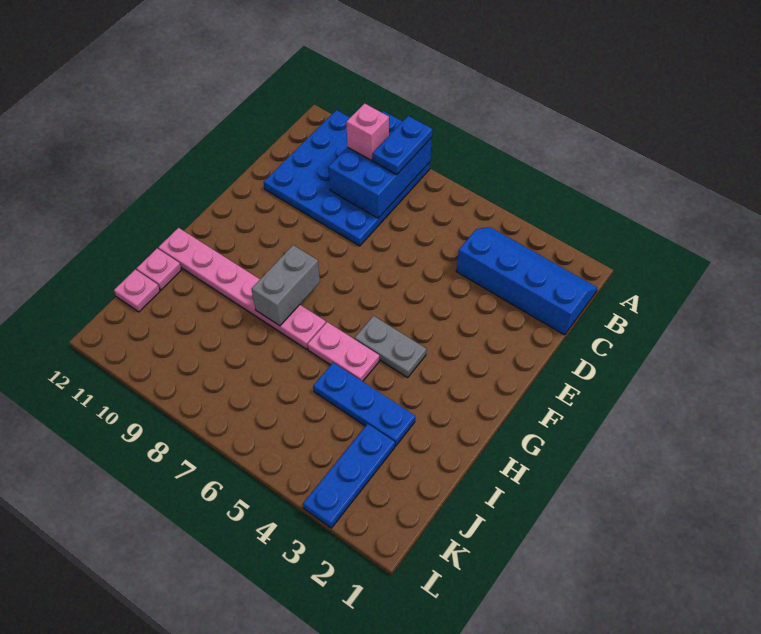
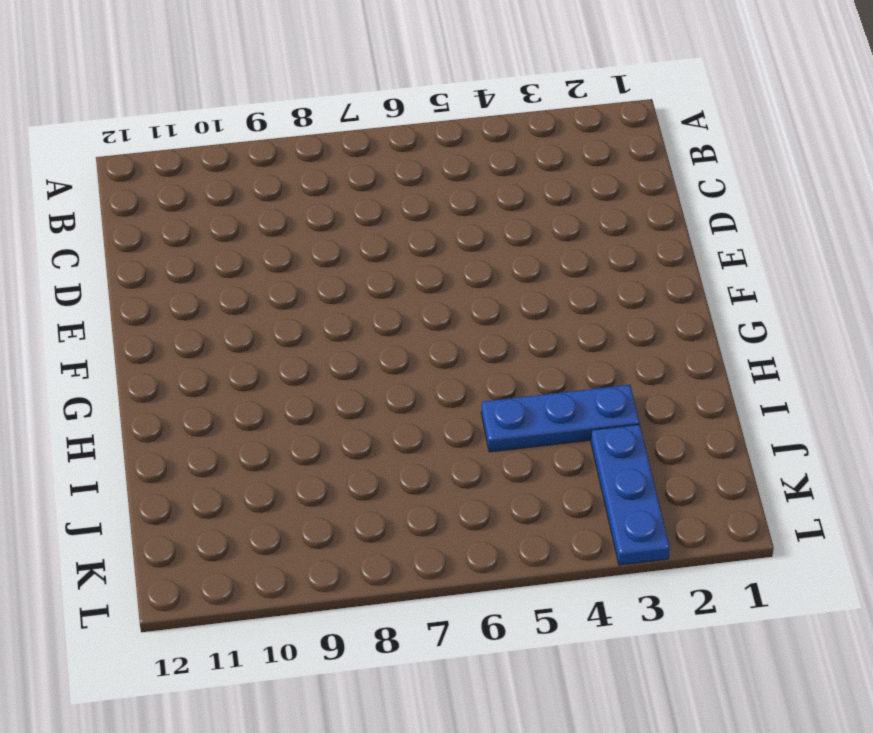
none -> blue 4x4 plate [264,110,430,246]
none -> blue 2x4 slope [456,227,598,335]
none -> grey 1x2 plate [355,316,426,377]

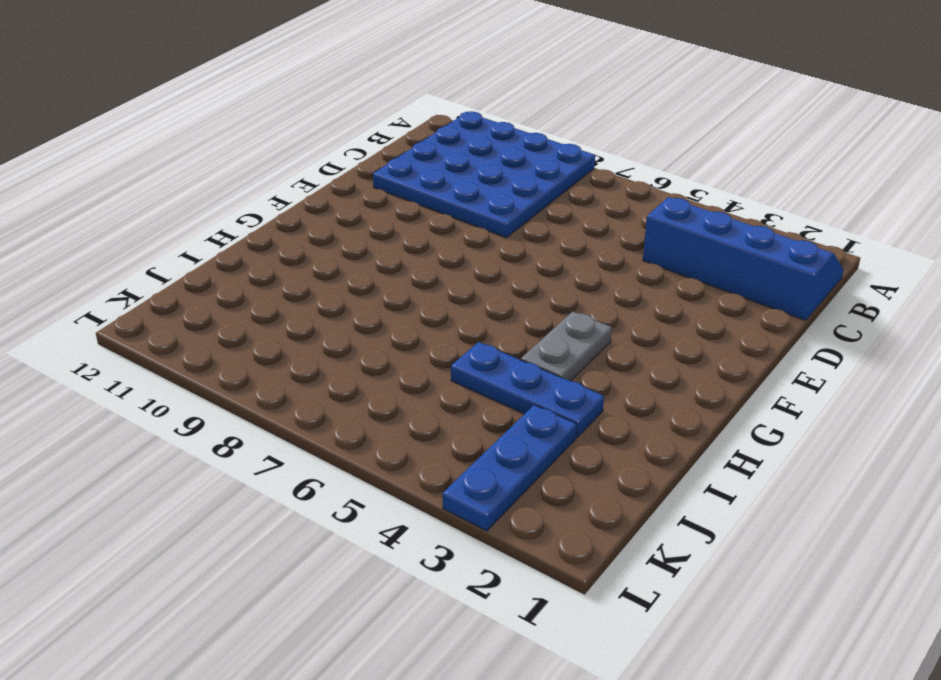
grey 1x2 plate [521,311,612,381] -> grey 1x2 plate turned to [355,316,426,377]
none -> pink 1x2 plate [308,322,379,381]
none -> pink 1x6 plate [158,228,326,349]
none -> pink 1x1 plate [136,248,182,290]

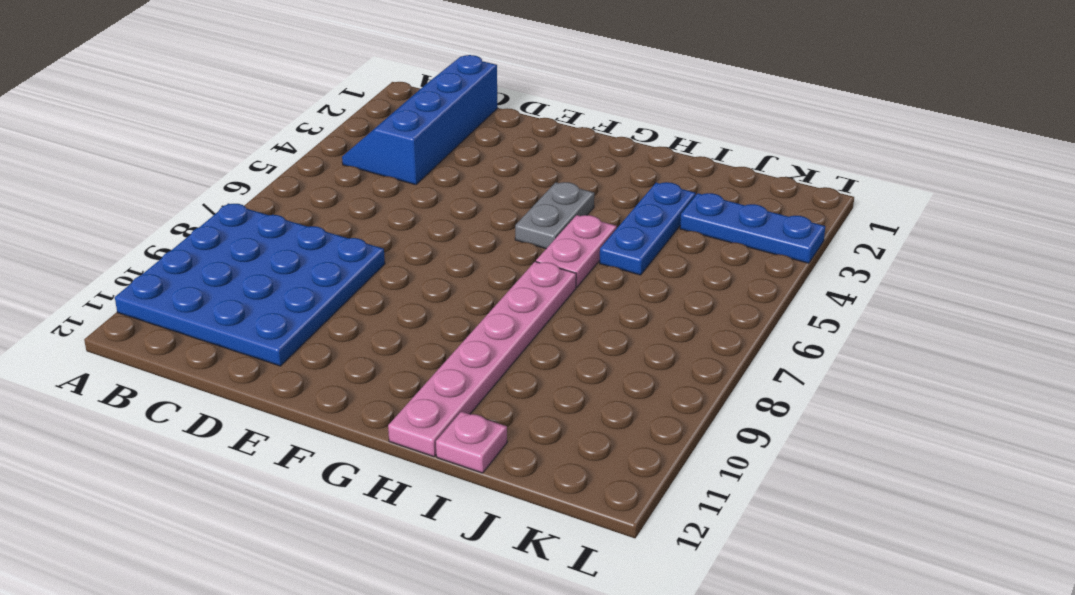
none -> pink 1x1 plate [114,270,160,312]
none -> blue 2x3 brick [329,111,432,218]
none -> grey 1x2 brick [251,245,320,326]

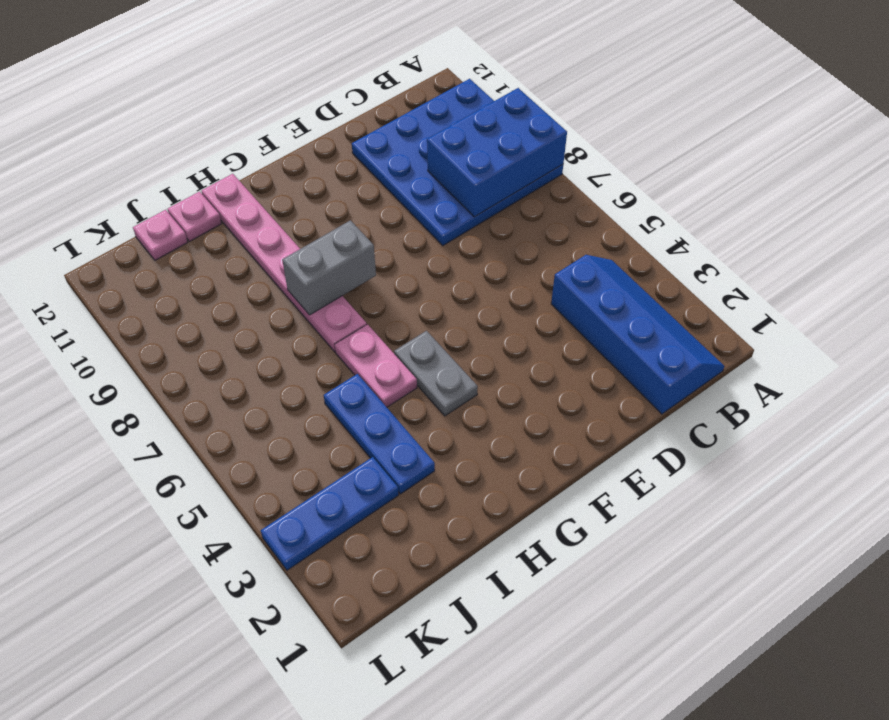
none -> blue 1x2 plate [372,116,432,175]
none -> pink 1x1 brick [346,103,389,160]

